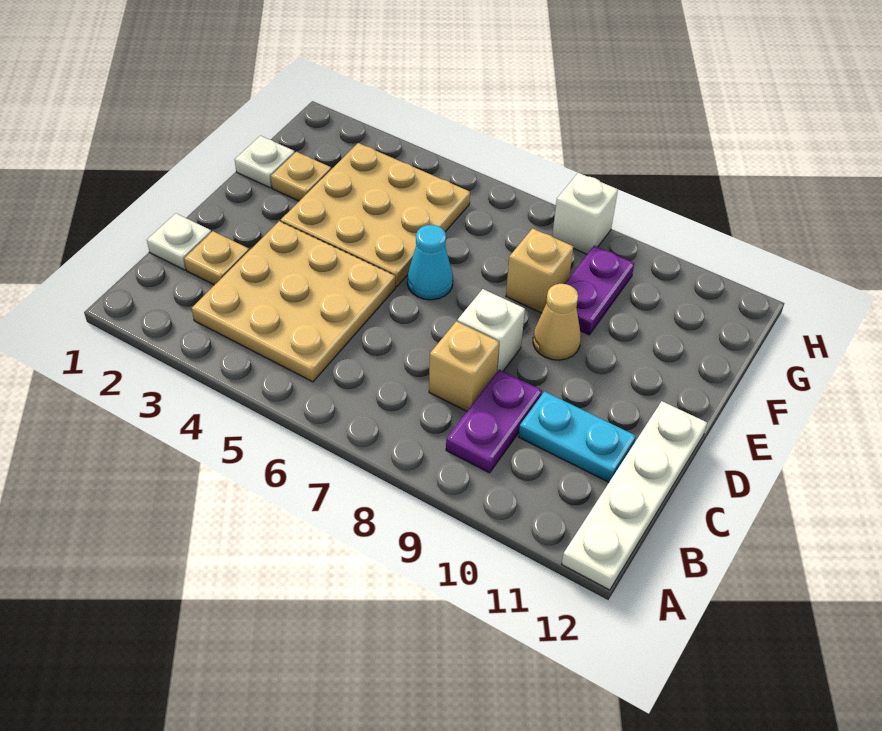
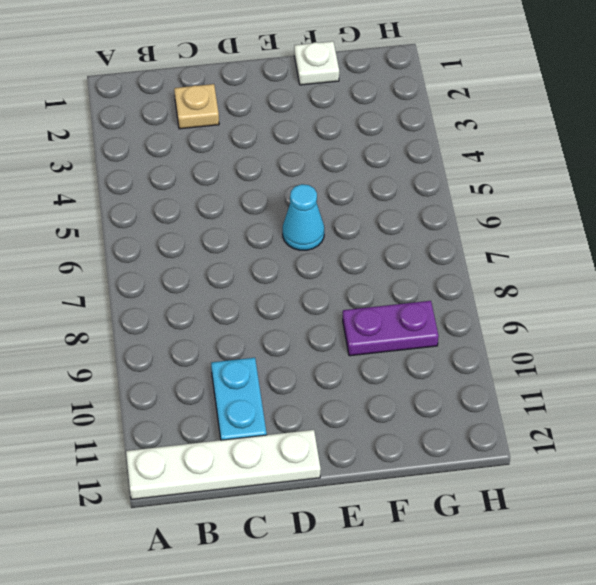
none -> tan 3x3 plate [192,221,395,382]
none -> purple 1x2 plate [446,370,542,473]
none -> white 1x1 plate [147,213,211,270]

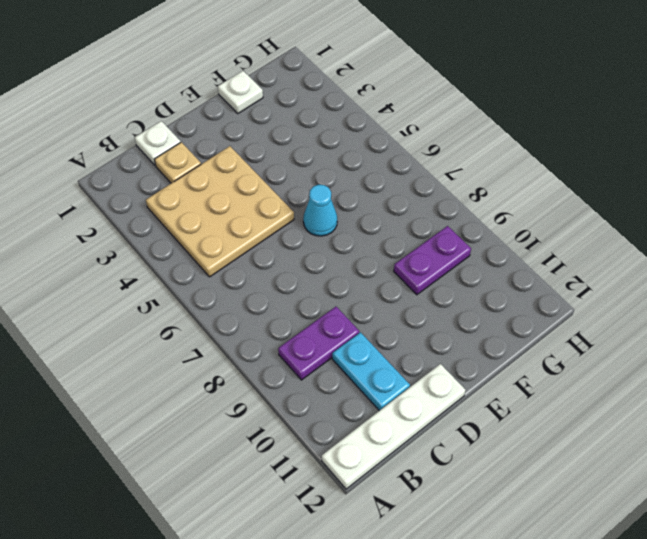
none -> tan 1x1 brick [429,321,499,411]
none -> white 1x1 brick [457,289,525,371]
none -> tan 3x3 plate [281,143,470,287]

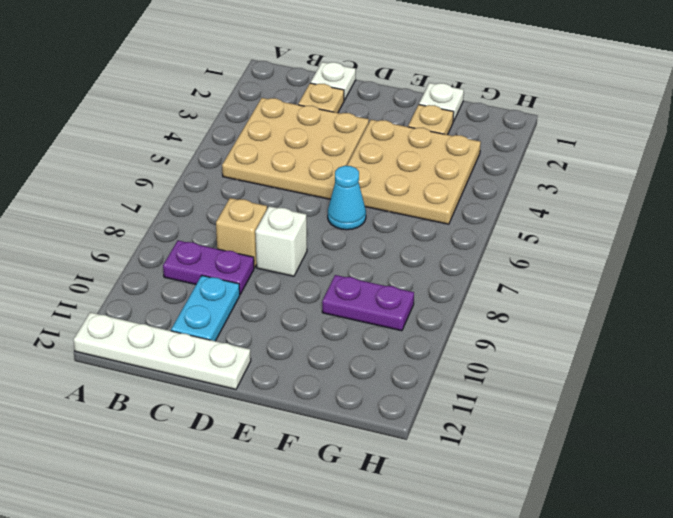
none -> tan 1x1 cone [533,284,581,360]
none -> tan 1x1 brick [506,228,573,313]
none -> white 1x1 brick [552,173,618,254]

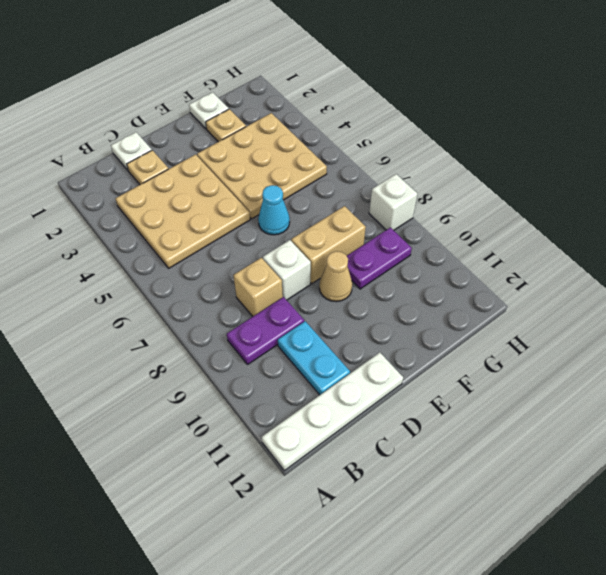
tan 1x2 brick [291,206,366,284] -> tan 1x1 brick [506,228,573,313]

